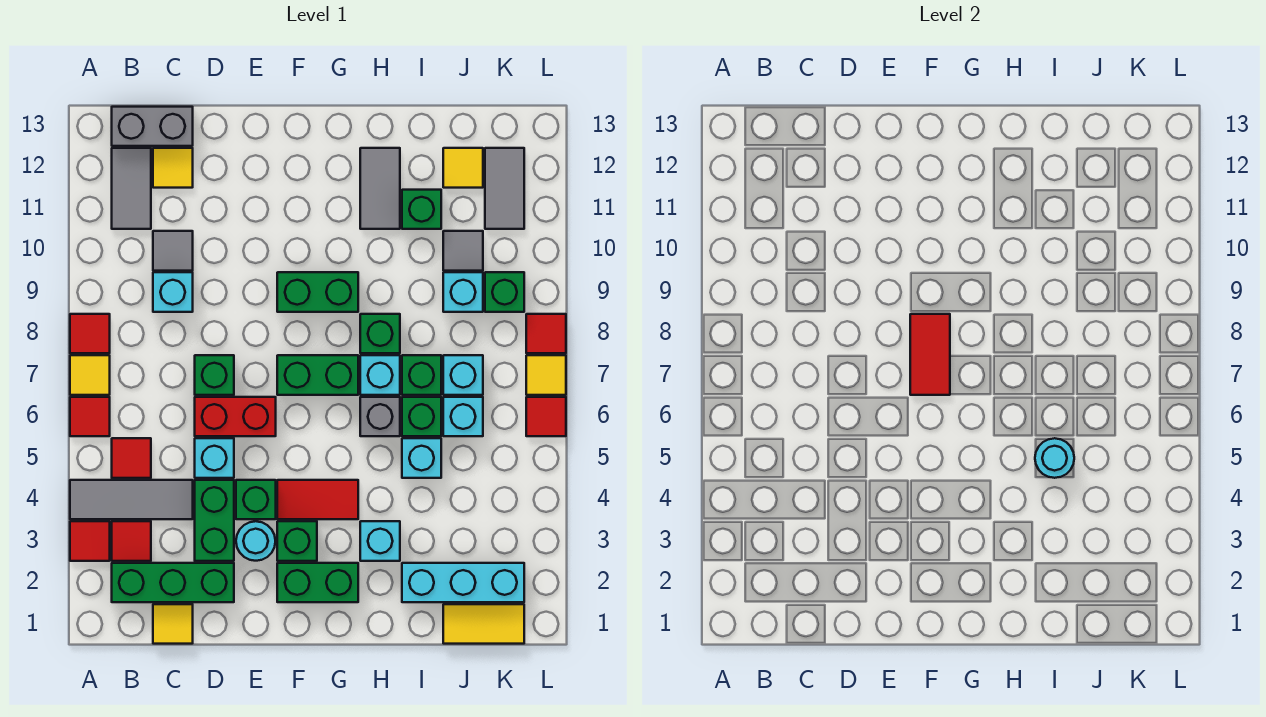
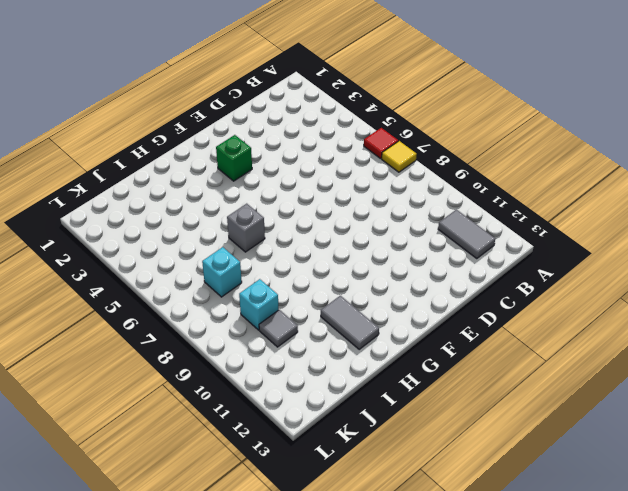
none -> red 1x1 tile [70,521,110,561]
none -> grey 1x3 tile [70,480,193,519]
none -> red 1x1 tile [70,314,110,353]
none -> green 1x3 brick [112,563,234,602]

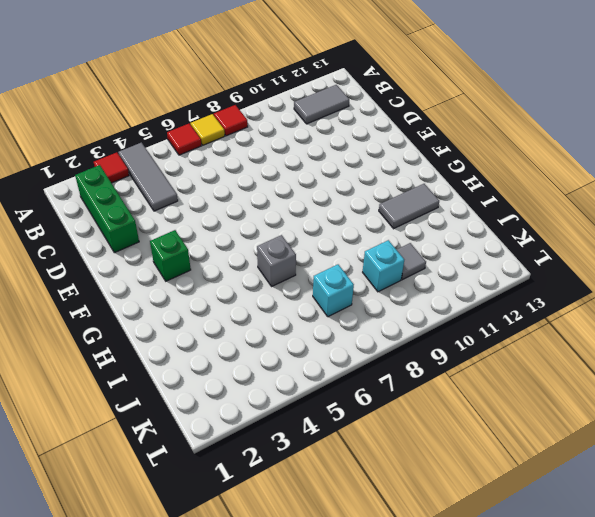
none -> red 1x1 tile [112,521,151,561]
none -> red 1x1 tile [112,438,151,478]
none -> grey 1x2 brick [112,107,193,146]
none -> yellow 1x1 tile [153,604,193,644]

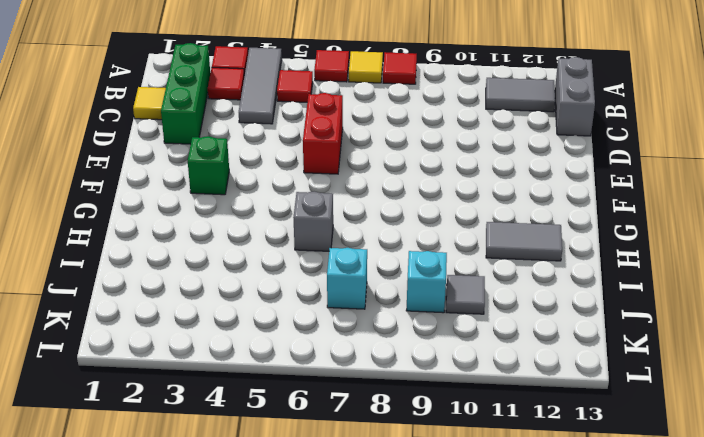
none -> cyan 1x1 brick [153,272,193,312]
none -> grey 1x1 tile [153,231,193,271]
none -> yellow 1x1 tile [153,148,193,188]
none -> green 1x2 brick [195,480,234,561]

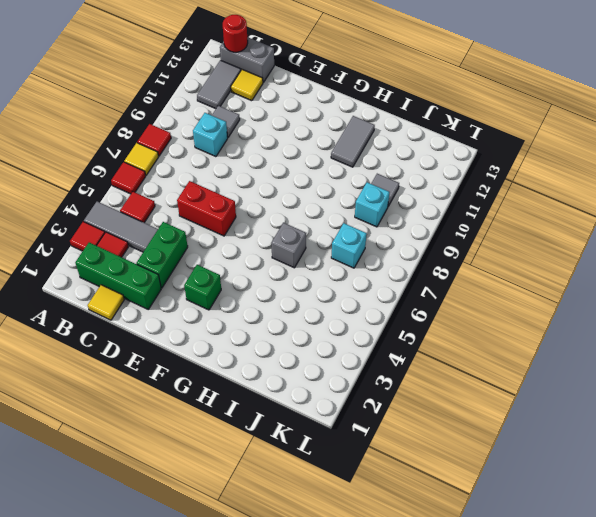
red 1x1 round brick [223,15,248,52] -> none
none -> cyan 1x1 brick [195,438,234,478]
none -> green 1x1 brick [195,355,234,395]
none -> cyan 1x1 round brick [236,521,275,561]
none -> green 1x1 brick [236,480,276,519]

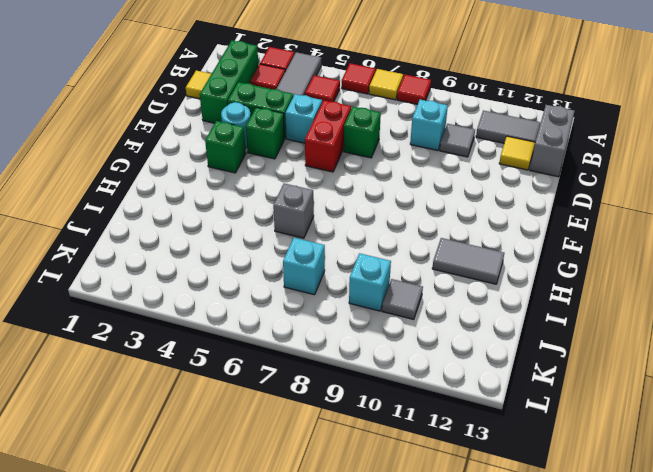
none -> green 1x2 brick [277,563,358,602]
none -> red 1x2 tile [277,480,358,519]
none -> green 1x2 brick [277,355,358,395]
none -> green 1x2 brick [277,272,358,312]

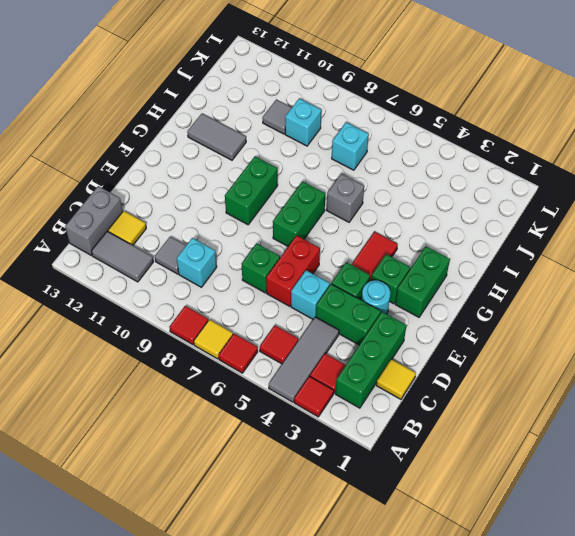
none -> cyan 1x1 brick [360,521,400,561]
none -> cyan 1x1 brick [360,355,400,395]
none -> green 1x1 brick [360,314,400,353]
none -> cyan 1x3 brick [402,563,524,602]

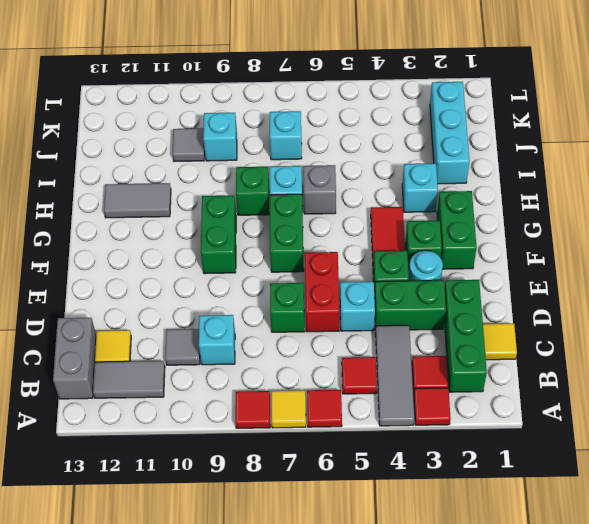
none -> cyan 1x1 brick [402,438,441,478]
none -> green 1x1 brick [402,397,441,436]
none -> green 1x1 brick [402,355,441,395]
none -> green 1x1 brick [402,190,441,229]

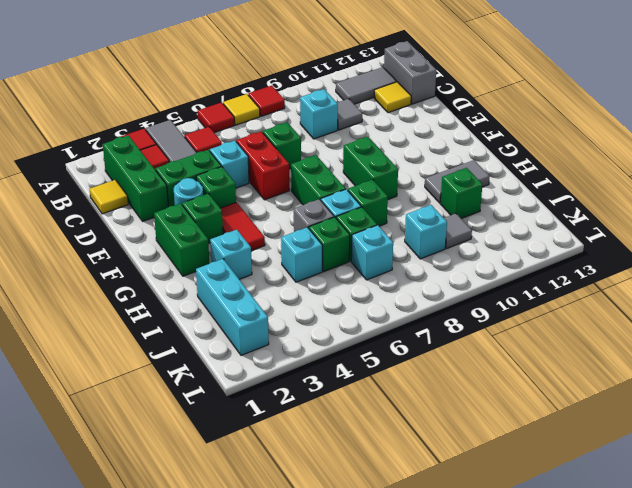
none -> yellow 1x2 tile [443,604,524,644]
none -> cyan 1x1 brick [443,397,483,436]
none -> yellow 1x1 tile [443,148,483,188]
none -> green 1x1 brick [485,272,524,312]

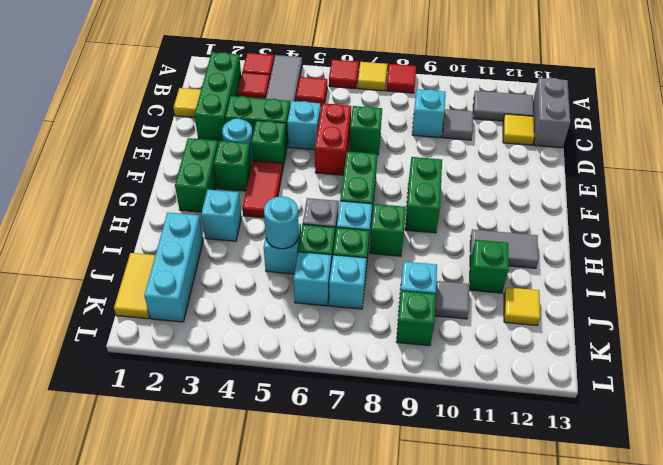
none -> grey 1x2 tile [485,148,524,229]
none -> red 1x1 tile [526,397,566,436]
none -> yellow 1x1 tile [526,355,566,395]
none -> red 1x1 tile [526,314,566,353]

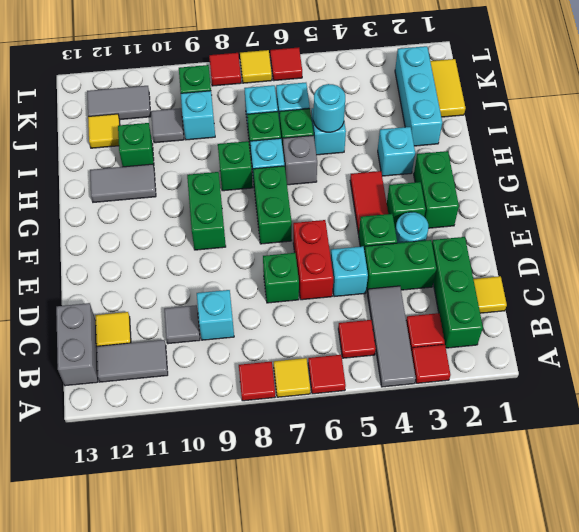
none -> red 1x2 tile [910,314,950,395]

